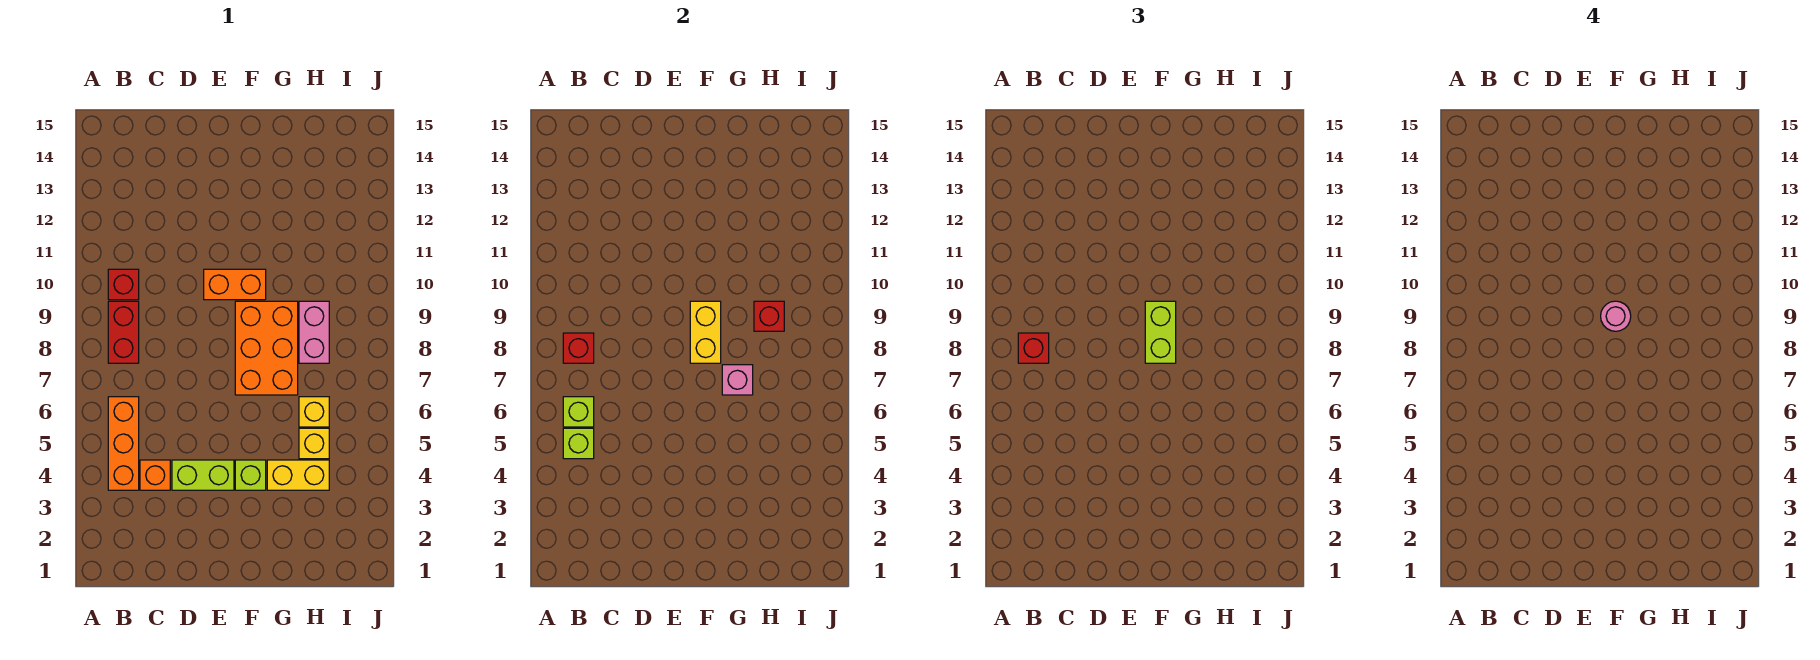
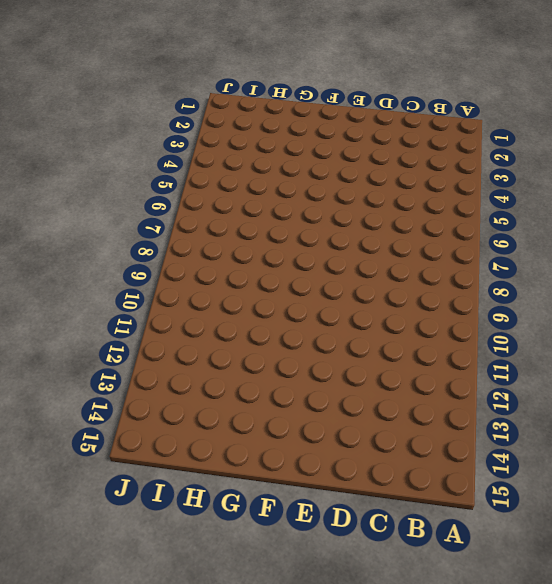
none -> orange 1x3 brick [108,397,139,490]
none -> red 1x2 brick [108,301,139,363]
none -> red 1x1 brick [108,269,139,300]

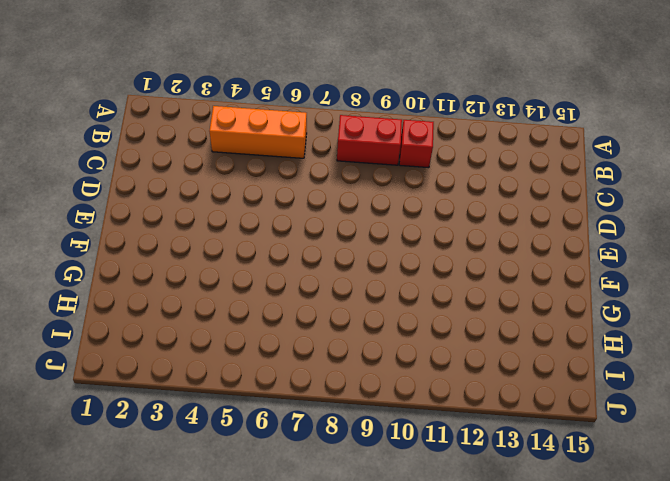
none -> orange 1x1 brick [140,460,170,490]
none -> lime 1x2 brick [172,460,234,490]
none -> orange 1x2 brick [204,269,266,300]

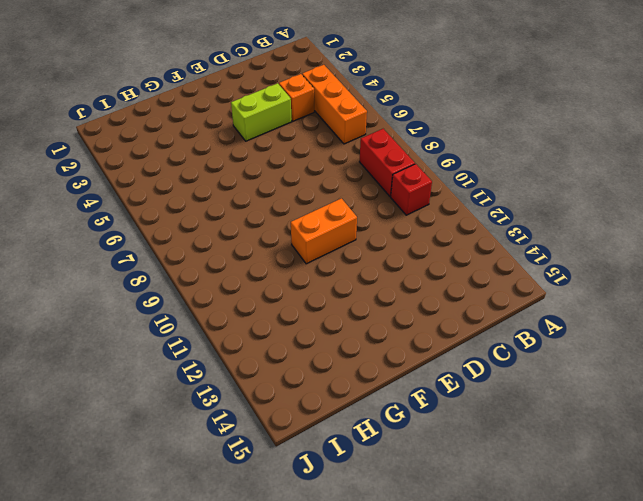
none -> lime 1x1 brick [235,460,266,490]
none -> orange 2x3 brick [235,301,298,395]
none -> yellow 1x2 brick [267,460,329,490]

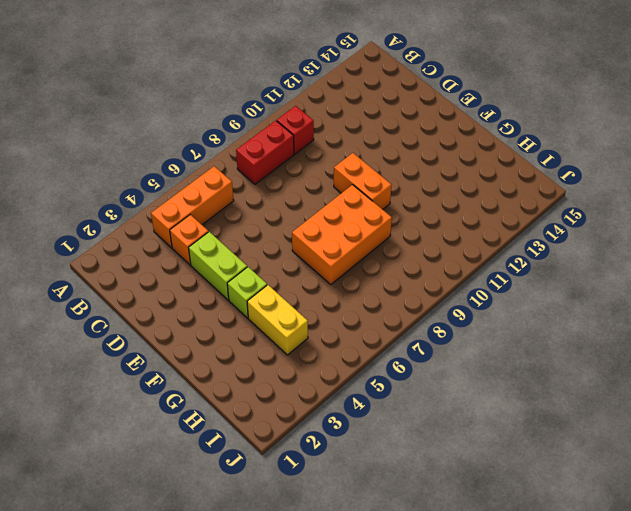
none -> yellow 1x1 brick [299,428,329,459]
none -> yellow 1x1 brick [299,397,329,427]
none -> pink 1x2 brick [299,301,329,363]

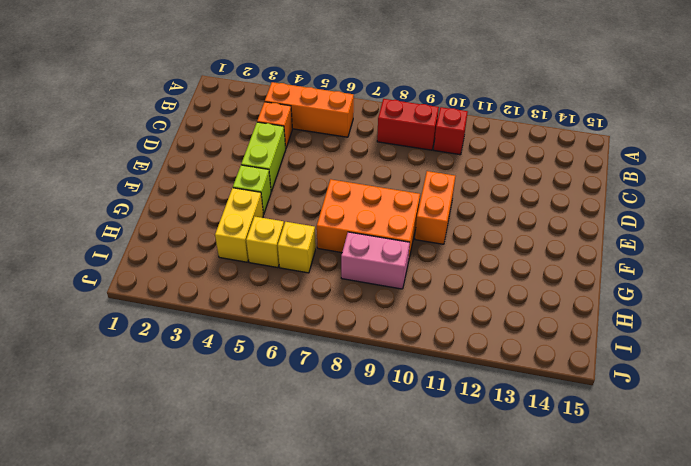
none -> lime 1x1 brick [563,428,594,459]
none -> lime 1x1 brick [563,397,594,427]
none -> red 1x1 brick [563,333,594,363]

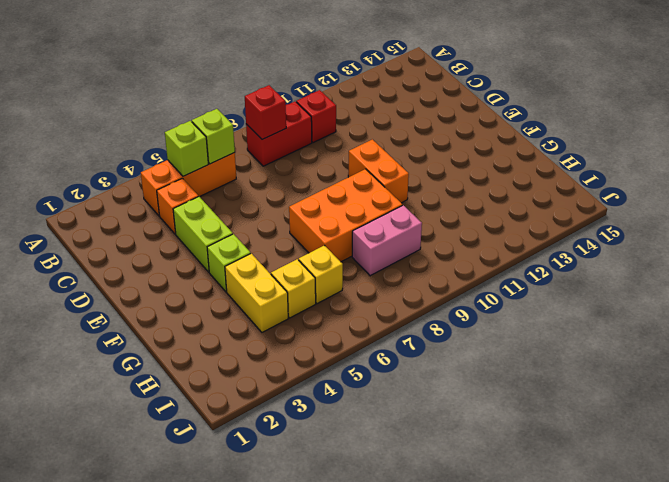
none -> yellow 1x2 brick [690,301,721,363]
none -> pink 1x1 brick [722,365,753,395]
none -> red 1x1 brick [754,301,784,331]

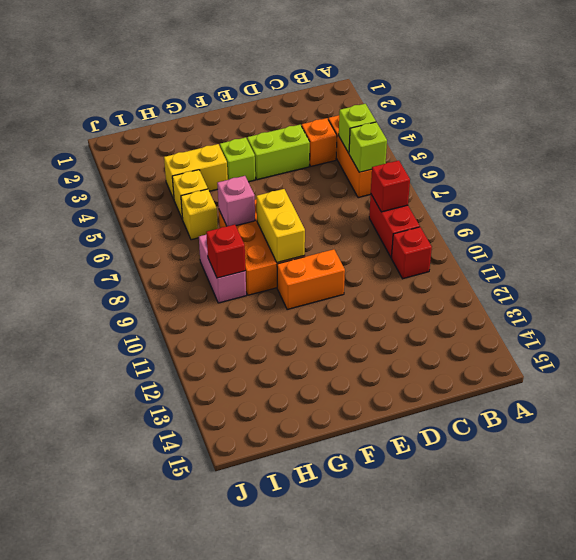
none -> red 1x1 brick [1018,333,1049,363]
none -> lime 1x2 brick [1145,301,1176,363]
none -> pink 1x1 round brick [1601,301,1631,331]

